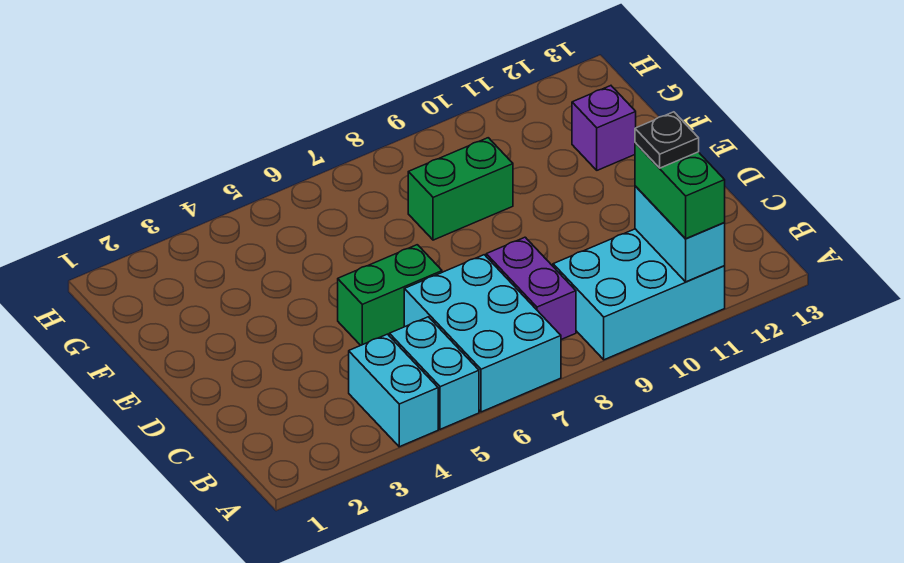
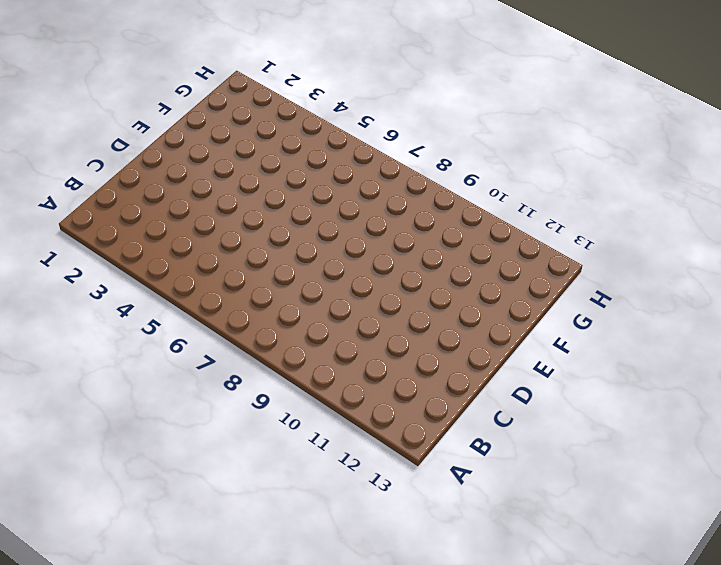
none -> cyan 1x2 brick [349,334,438,447]
none -> cyan 1x2 brick [389,317,479,429]

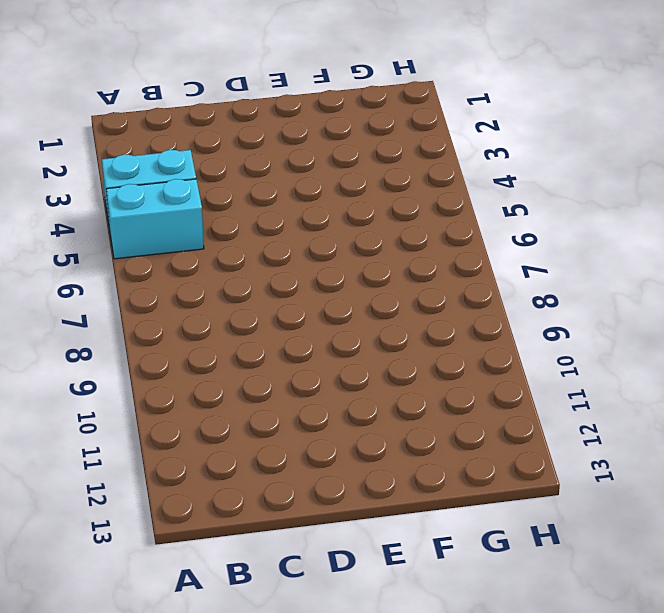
none -> cyan 2x3 brick [404,255,561,412]
none -> cyan 2x3 brick [553,229,725,360]

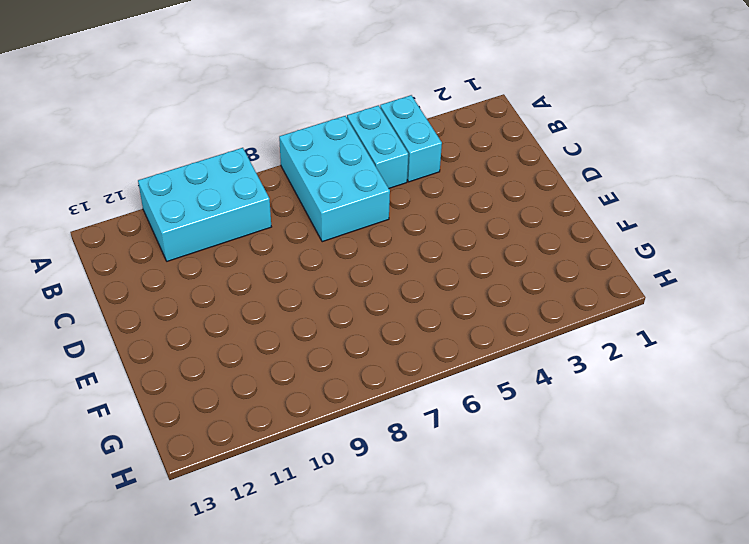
none -> purple 1x2 brick [486,237,576,340]
none -> green 1x2 brick [338,245,442,345]

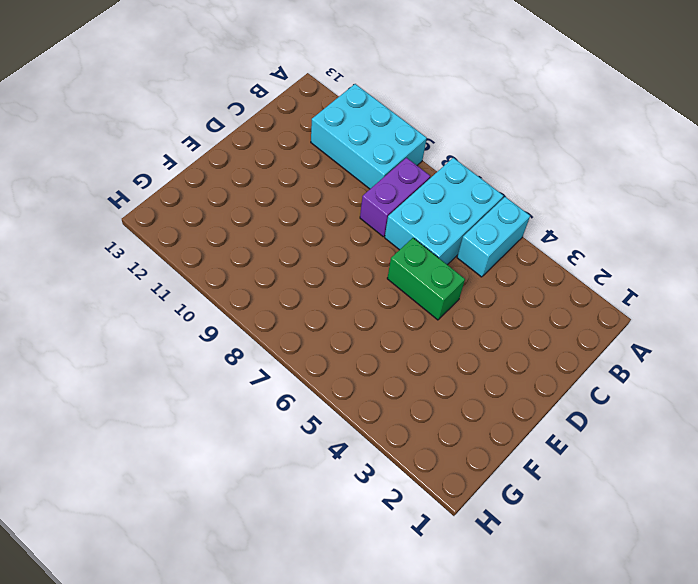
none -> cyan 1x2 brick [349,334,438,447]
none -> green 1x2 brick [408,138,513,240]

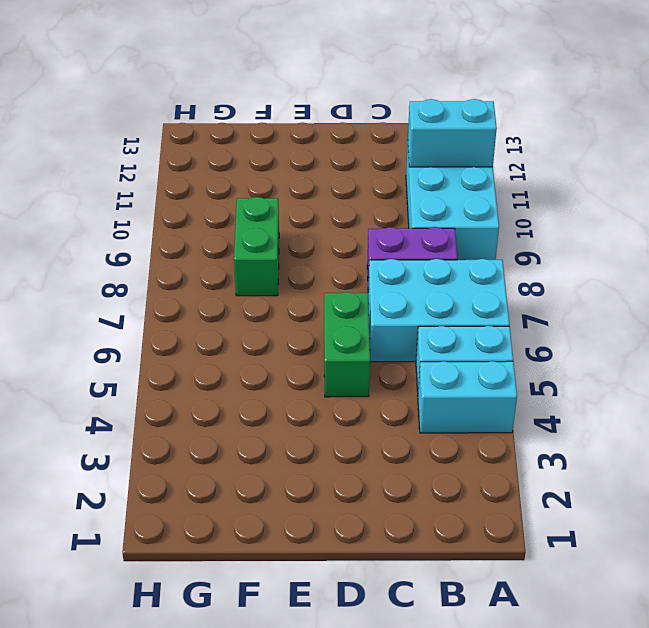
none -> purple 1x1 brick [572,86,636,170]
none -> green 1x2 brick [635,143,725,239]

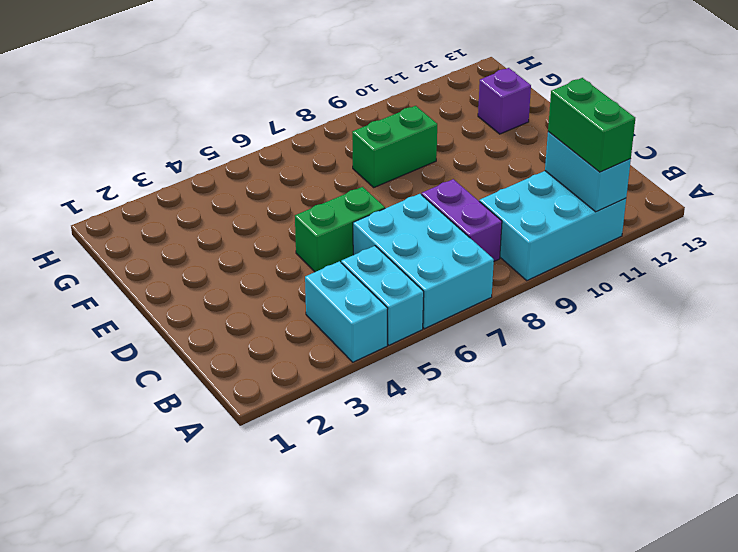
none -> black 1x1 plate [635,112,699,168]

